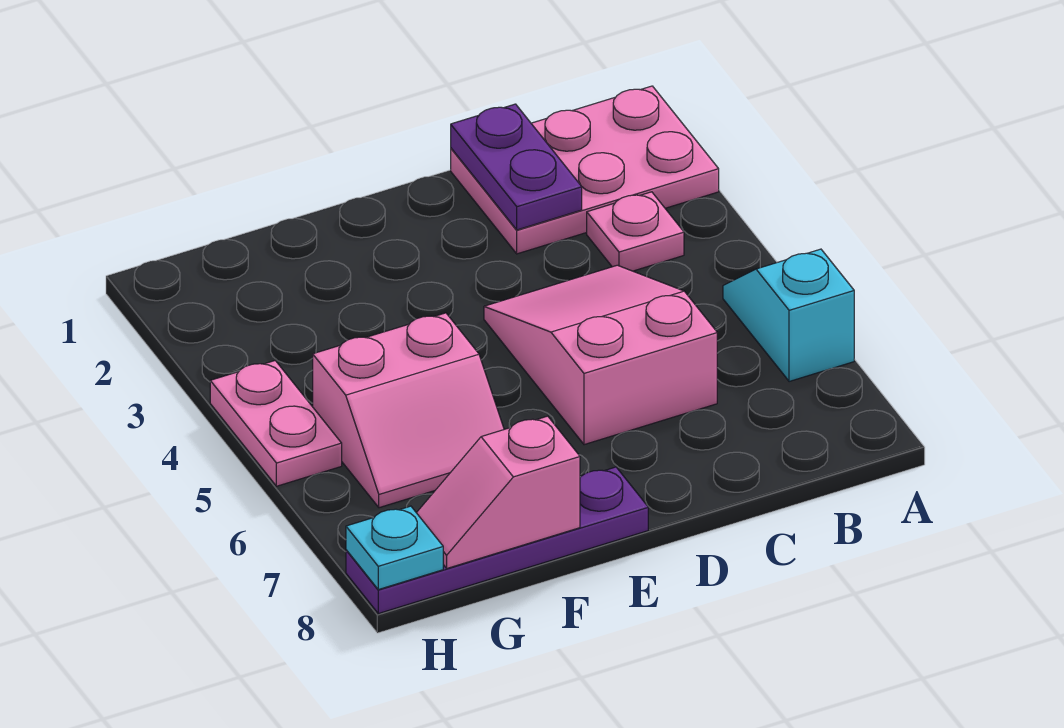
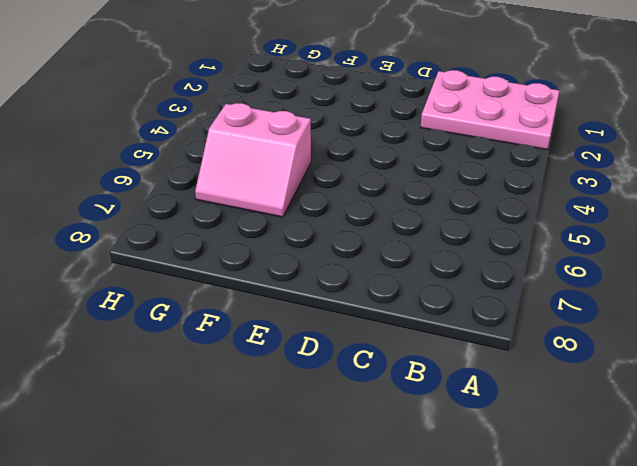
none -> cyan 1x2 slope [723,249,854,382]
none -> pink 1x1 plate [587,192,684,271]

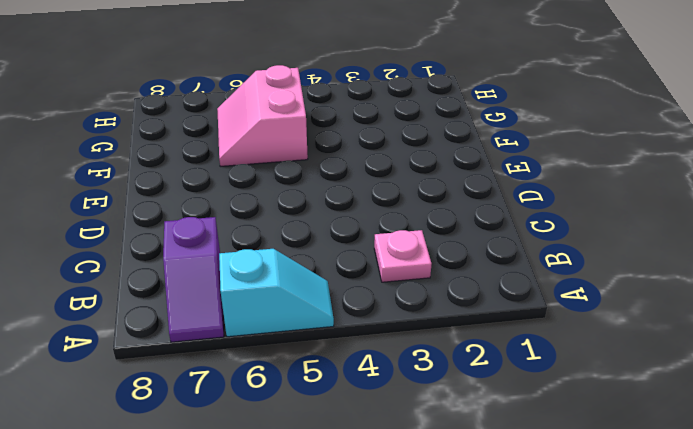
purple 1x2 slope [163,217,224,342] -> none
none -> pink 2x3 plate [451,86,719,254]
none -> pink 2x3 slope [484,265,717,445]

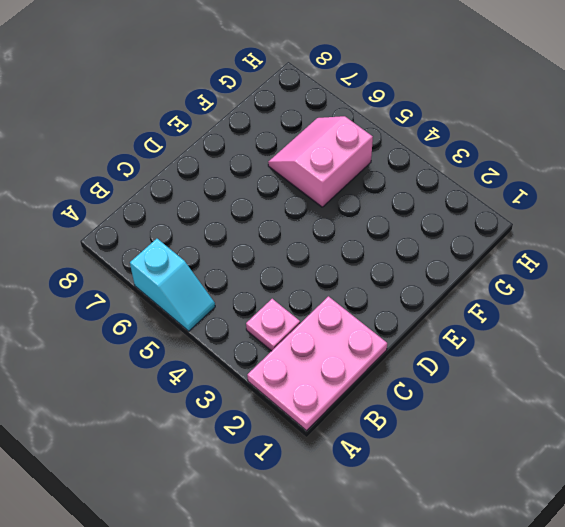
none -> pink 2x3 slope [484,265,717,445]
none -> purple 1x4 plate [346,467,648,613]

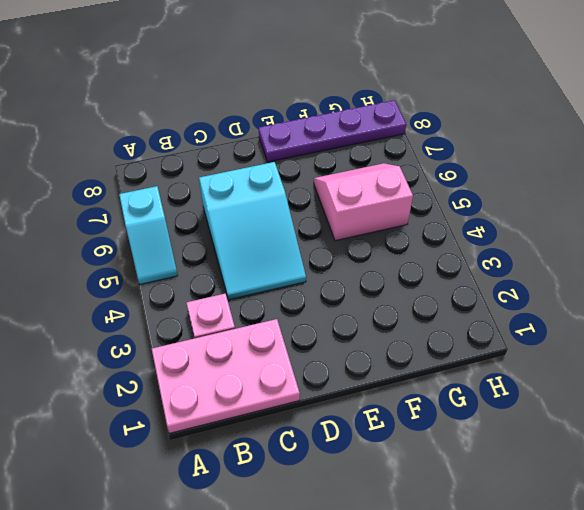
cyan 2x3 slope [199,162,306,300] -> pink 2x3 slope [484,265,717,445]
none -> pink 1x2 plate [210,361,342,486]
none -> purple 1x2 plate [451,104,582,230]

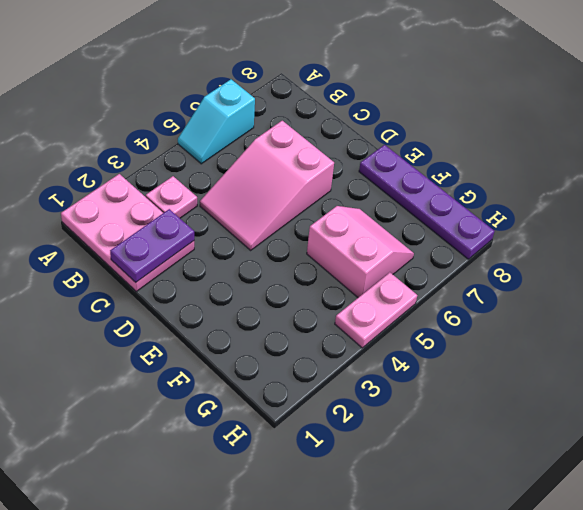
none -> pink 1x2 slope [417,416,580,568]
none -> cyan 1x1 plate [346,506,443,590]

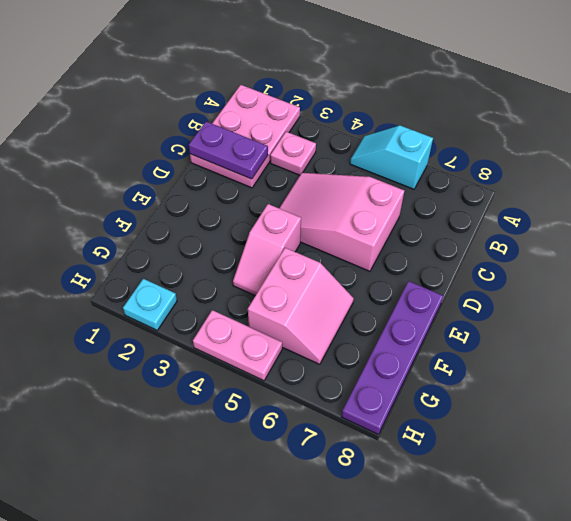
pink 1x2 slope [233,204,301,296] -> pink 1x2 slope moved to [417,416,580,568]
cyan 1x1 plate [123,279,177,330] -> cyan 1x1 plate moved to [346,506,443,590]

